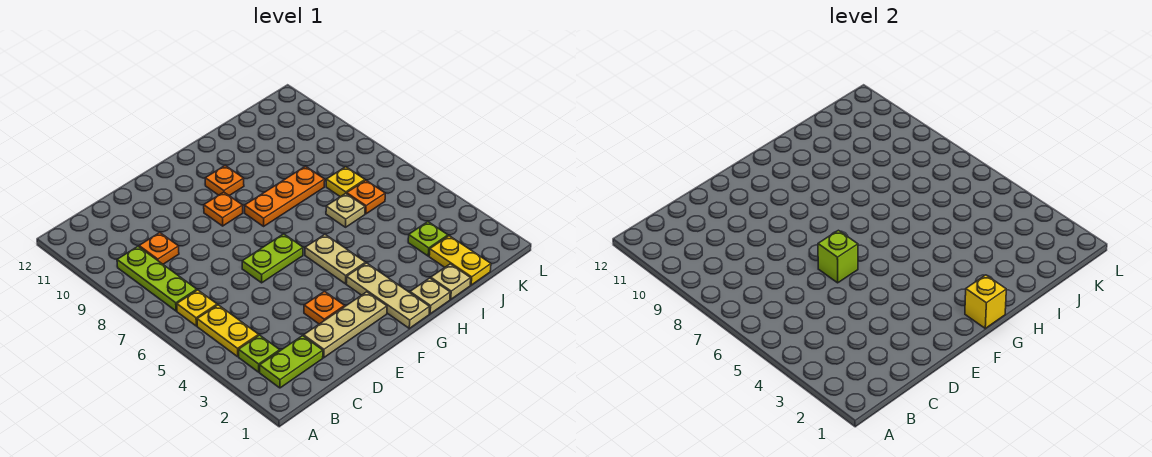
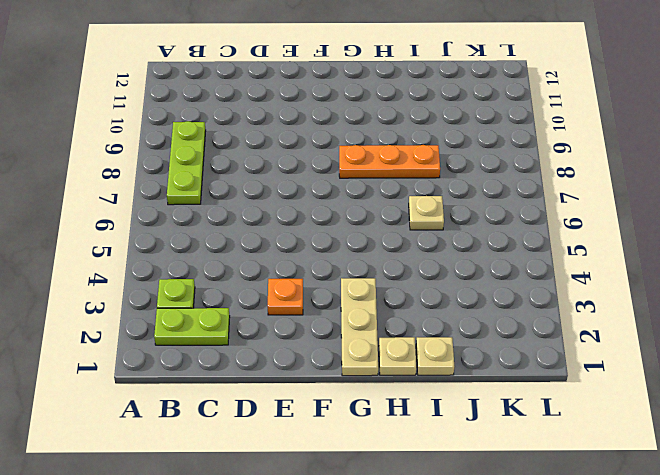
none -> yellow 1x2 plate [197,305,259,357]
none -> yellow 1x1 plate [177,290,217,326]
none -> orange 1x1 plate [139,233,179,264]

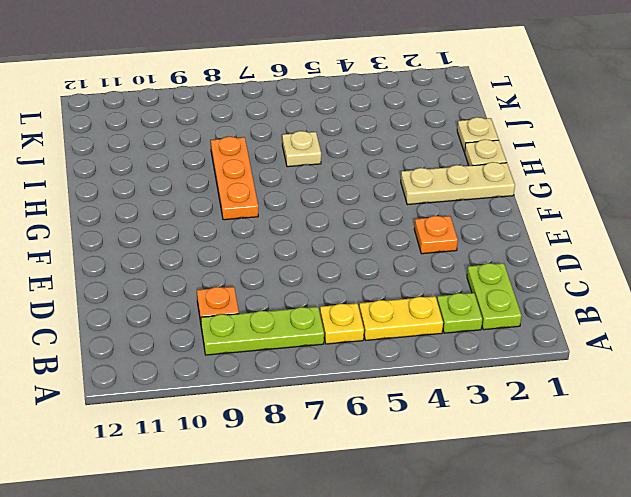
none -> tan 1x3 plate [304,292,387,358]
none -> lime 1x2 plate [242,234,303,283]
none -> orange 1x1 plate [204,192,243,226]

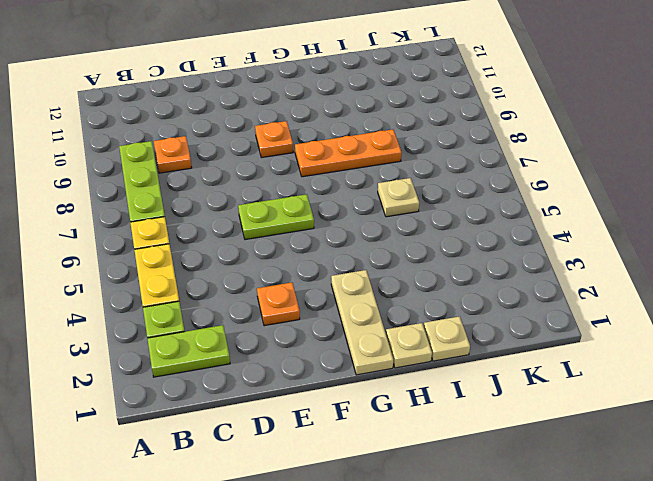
none -> tan 1x3 plate [304,292,387,358]
none -> tan 1x2 plate [305,235,366,284]
none -> orange 1x1 plate [205,165,244,196]

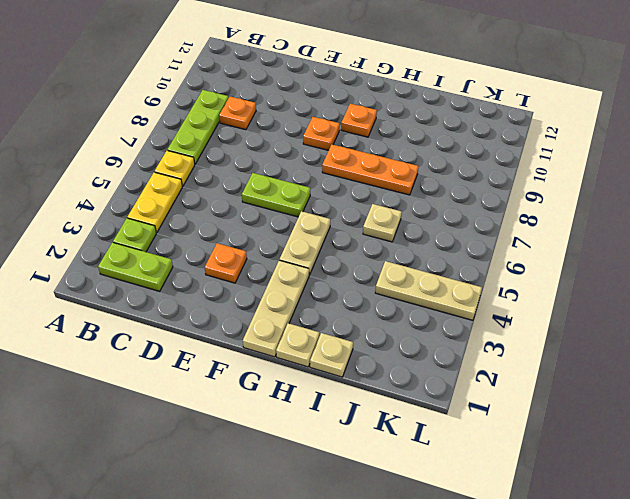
tan 1x3 plate [375,261,482,320] -> tan 1x3 plate moved to [304,292,387,358]
none -> yellow 1x2 plate [429,236,491,285]
none -> lime 1x1 plate [408,222,448,256]
none -> orange 1x1 plate [347,180,385,214]

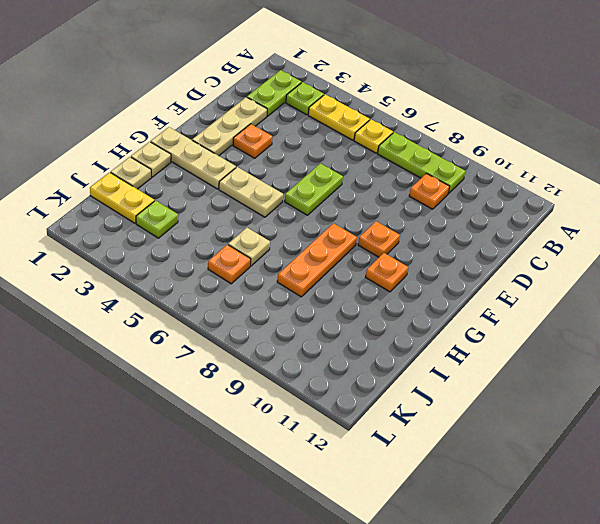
none -> yellow 1x1 plate [326,167,365,197]
none -> lime 1x1 brick [818,230,858,283]
none -> yellow 1x1 brick [965,275,1006,328]

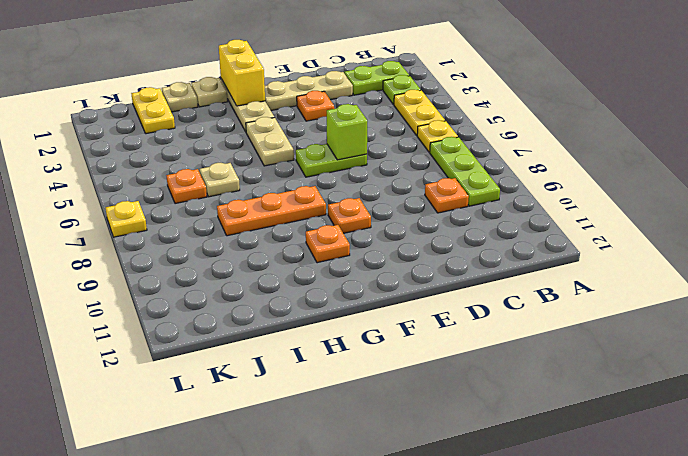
yellow 1x2 brick [219,40,265,106] -> yellow 1x1 brick [965,275,1006,328]
yellow 1x1 plate [106,201,147,237] -> yellow 1x1 plate moved to [326,167,365,197]
none -> lime 1x1 plate [408,222,448,256]

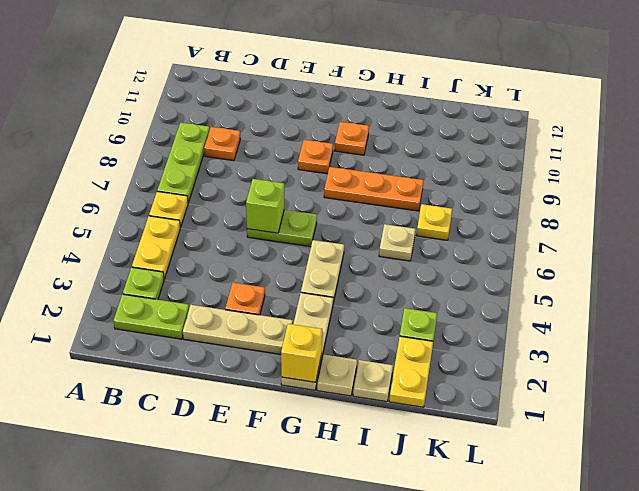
none -> orange 1x1 plate [347,180,385,214]

